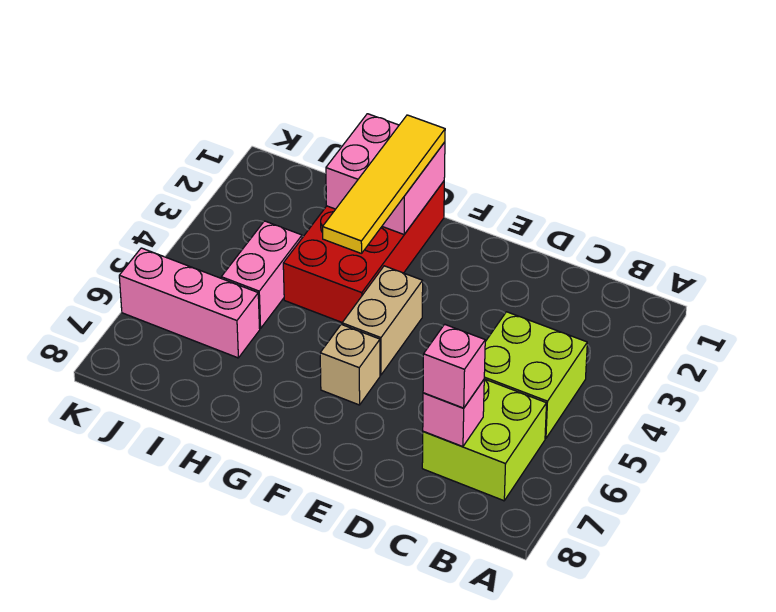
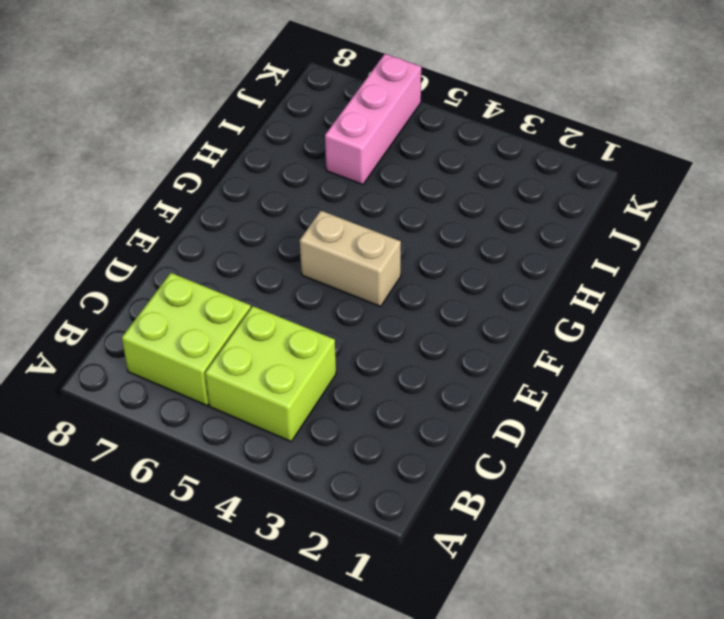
none -> tan 1x1 brick [320,324,380,405]
none -> red 2x4 brick [283,181,444,322]

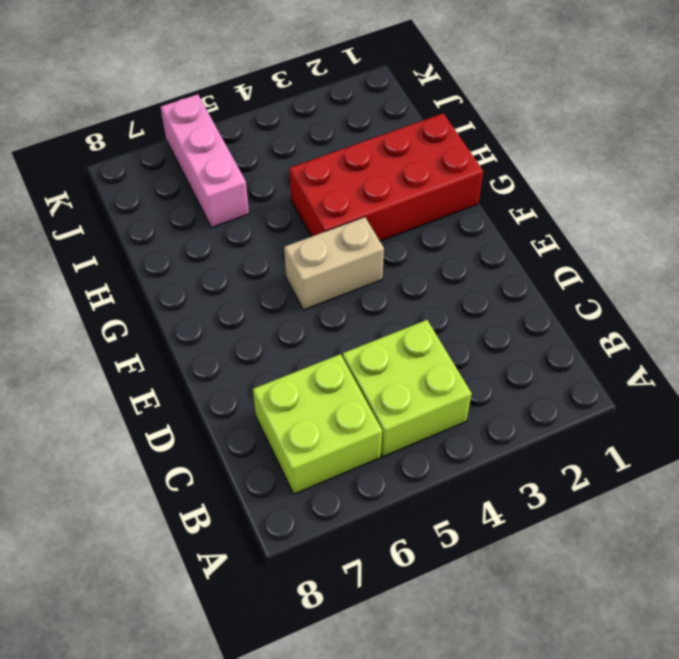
none -> tan 1x1 brick [320,324,380,405]
none -> pink 1x2 brick [221,221,302,329]

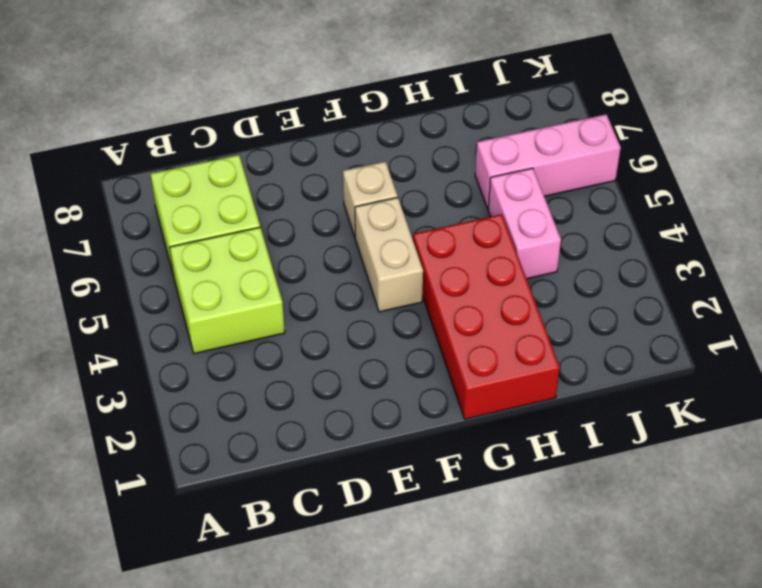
none -> pink 1x1 brick [423,380,484,447]
none -> pink 2x2 brick [326,114,445,234]

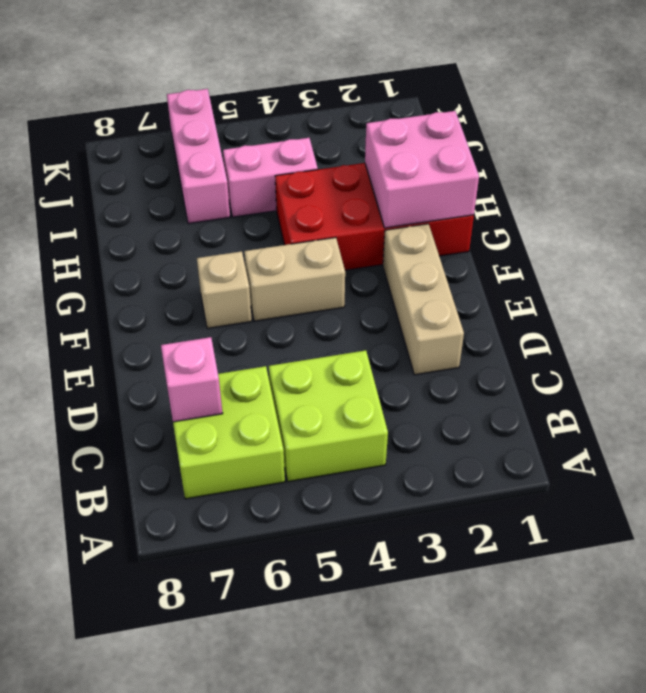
tan 1x3 brick [383,224,464,375] -> none
none -> pink 1x1 brick [423,324,485,408]
none -> yellow 1x4 tile [323,115,445,254]

